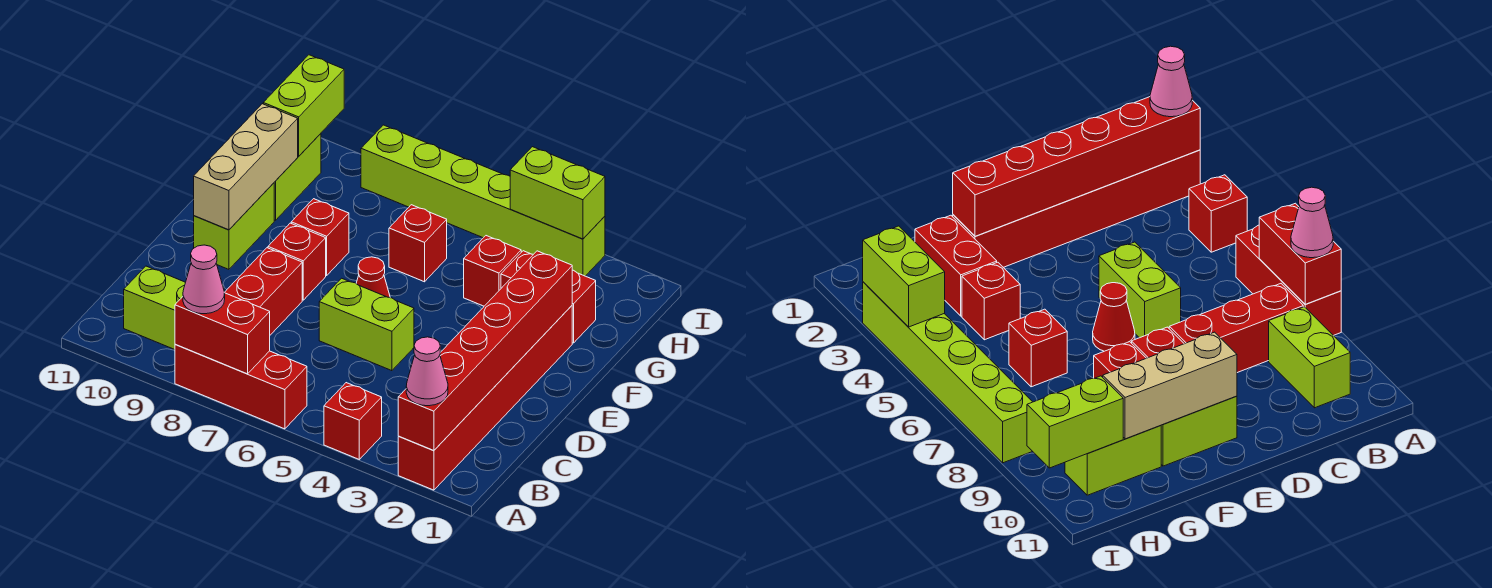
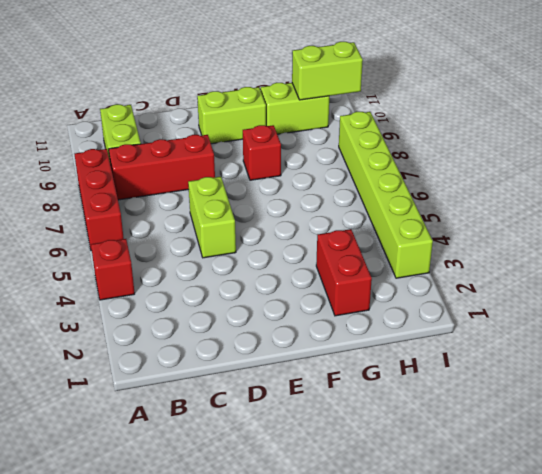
none -> red 1x6 brick [398,306,572,490]
none -> red 1x1 cone [356,257,390,298]
none -> red 1x1 brick [268,223,326,300]

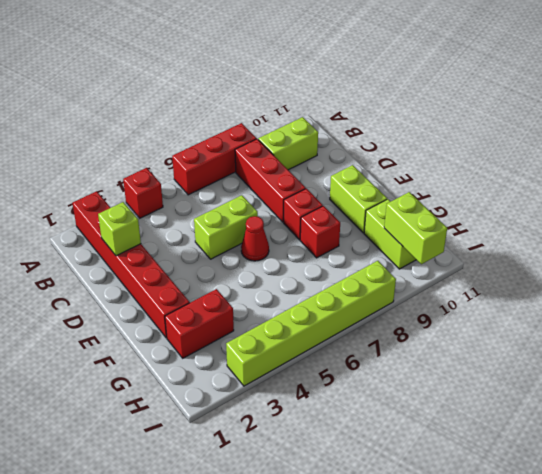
lime 1x1 brick [98,202,141,256] -> red 1x6 brick [398,251,572,450]
none -> red 1x1 brick [464,236,521,306]
none -> red 1x1 brick [389,205,447,282]
none -> red 1x2 brick [175,293,270,374]

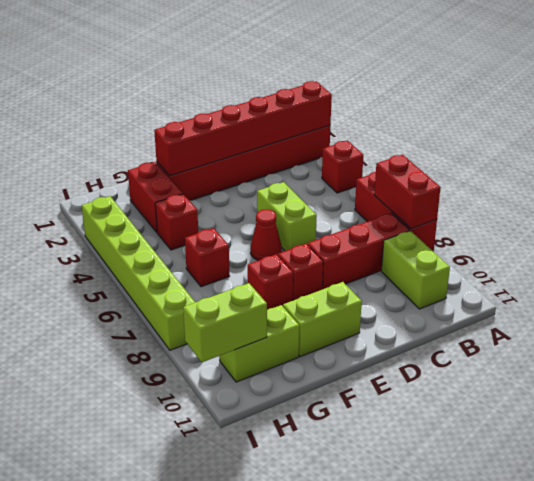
none -> tan 1x3 brick [194,104,298,230]
none -> lime 1x2 brick [510,147,605,239]
none -> pink 1x1 cone [406,337,448,406]

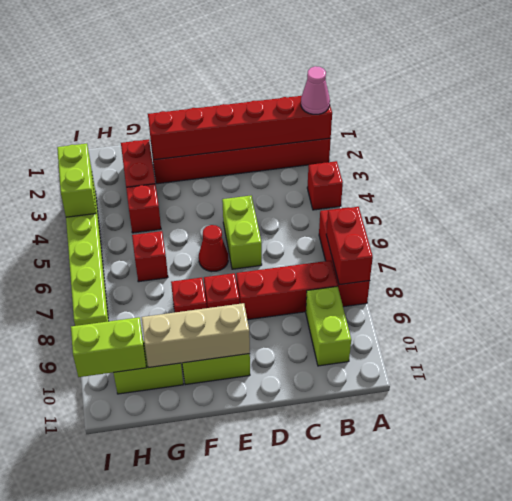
none -> pink 1x1 cone [183,245,225,314]

